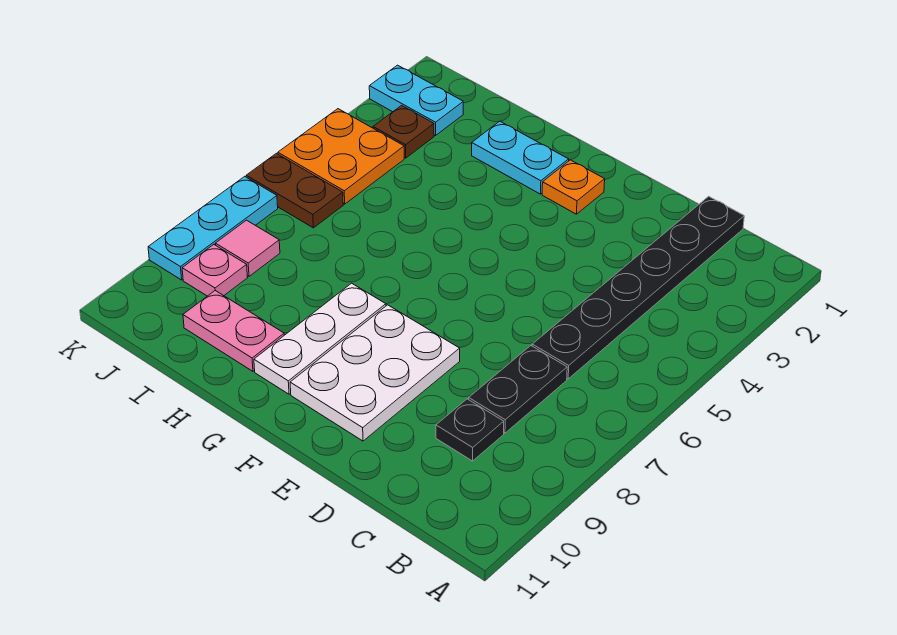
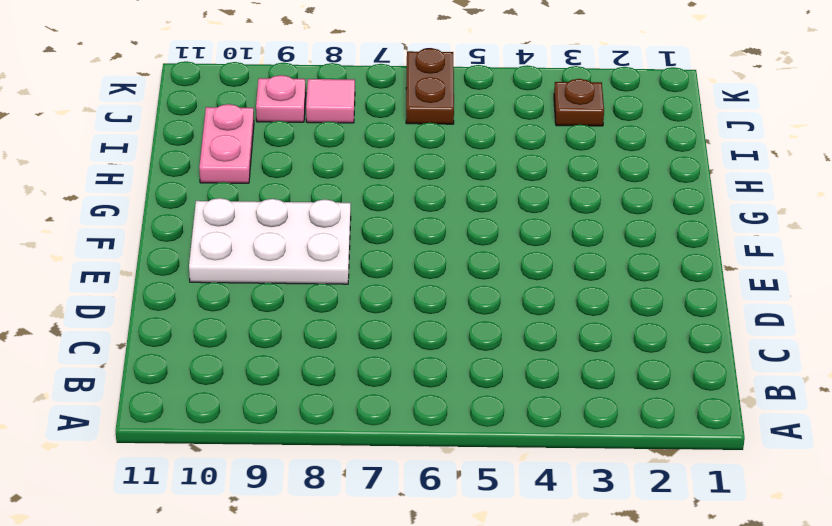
none -> black 1x6 plate [532,196,744,379]
none -> black 1x2 plate [469,346,567,433]
none -> black 1x1 plate [436,399,504,461]

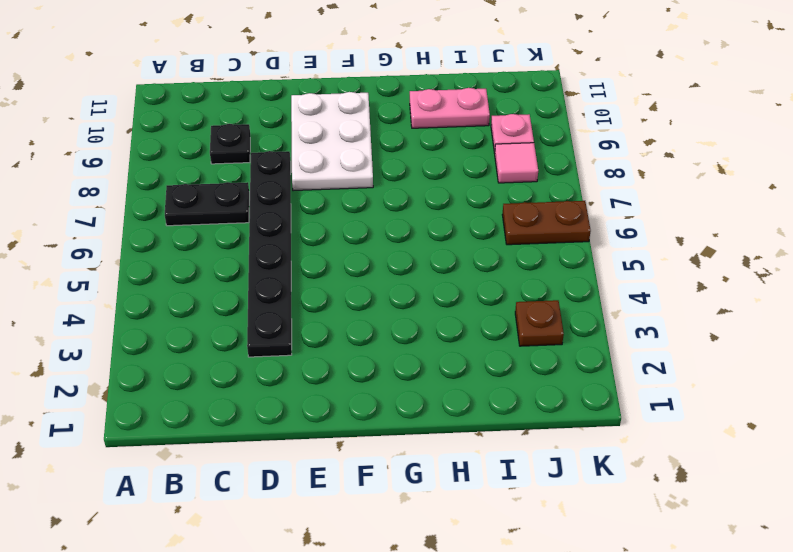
black 1x2 plate [165,182,249,226] -> black 1x2 plate turned to [469,346,567,433]
black 1x6 plate [247,151,292,357] -> black 1x6 plate moved to [532,196,744,379]
none -> orange 1x1 plate [542,160,605,214]
none -> cyan 1x2 plate [472,121,569,194]
none -> white 1x3 plate [254,283,386,394]

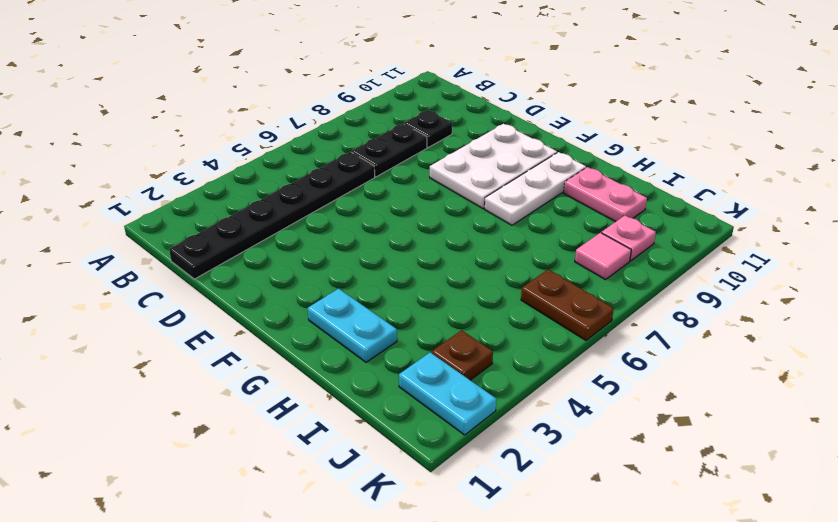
none -> orange 1x1 plate [542,160,605,214]
none -> orange 2x2 plate [278,109,404,204]
none -> cyan 1x3 plate [148,176,278,280]

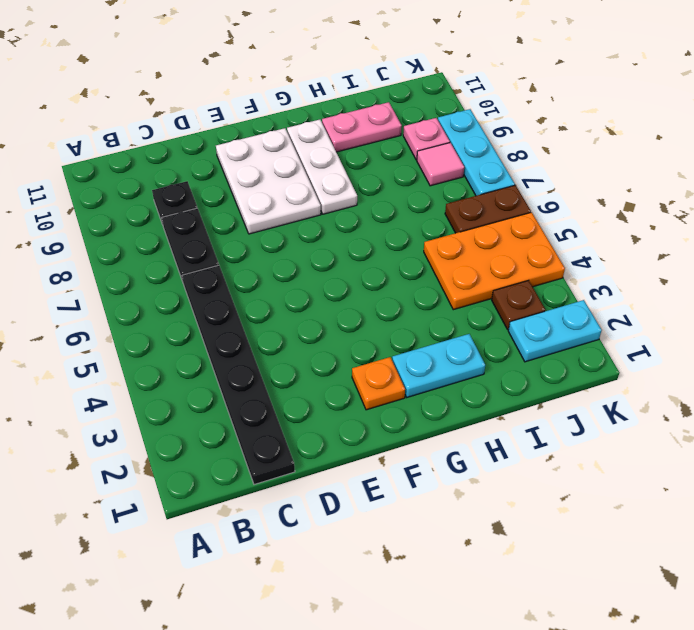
orange 2x3 plate [424,212,565,310] -> orange 2x2 plate [278,109,404,204]

